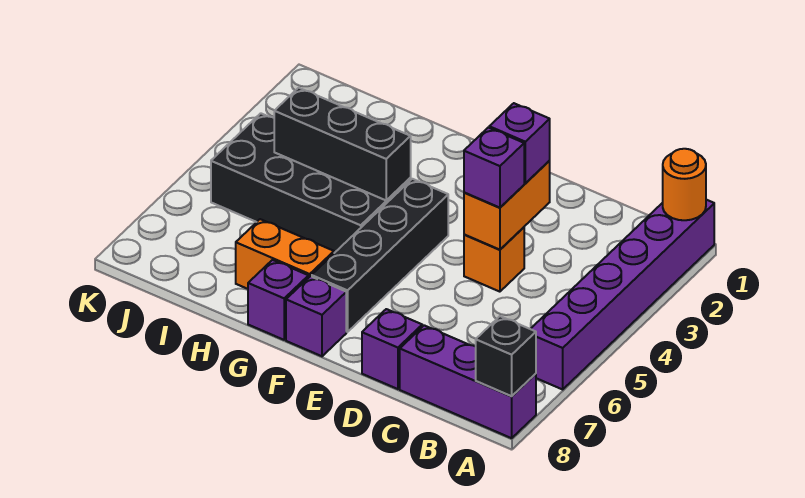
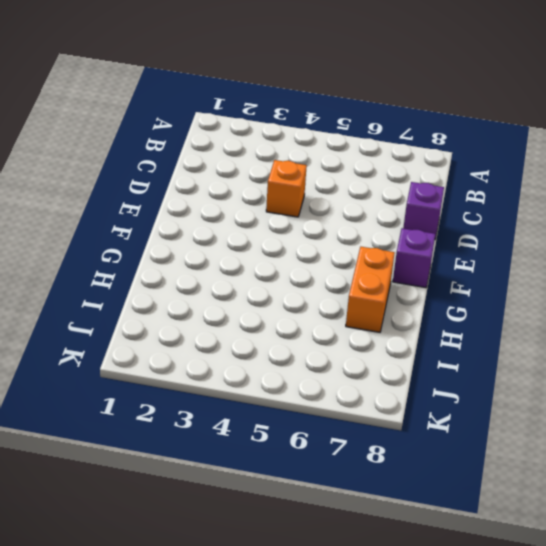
none -> purple 1x6 brick [531,200,714,389]
none -> purple 1x3 brick [400,325,536,438]
none -> black 1x4 brick [312,179,448,332]

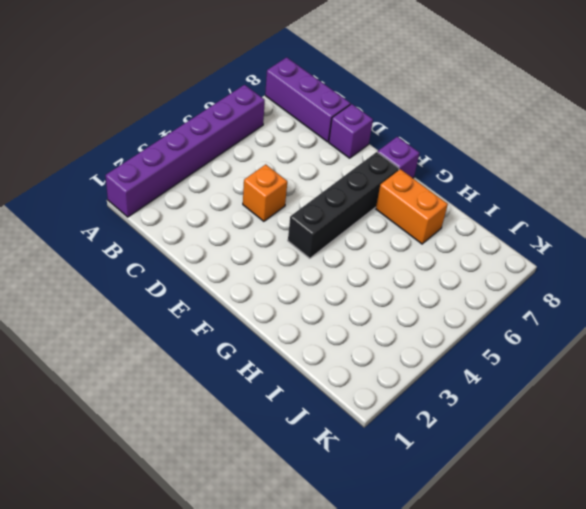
none -> black 2x4 brick [211,113,411,253]
none -> purple 1x1 brick [248,260,309,340]
none -> orange 1x1 round brick [663,149,706,220]

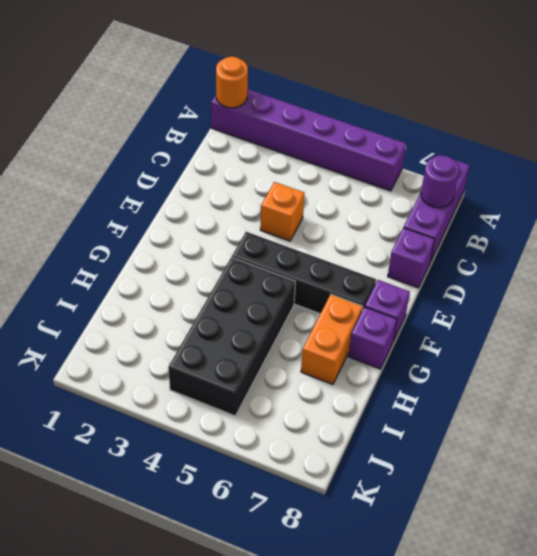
purple 1x1 round brick [421,155,459,208] -> none
none -> black 1x1 brick [476,316,536,396]
none -> orange 1x2 brick [464,161,550,250]
none -> black 1x3 brick [274,88,411,200]

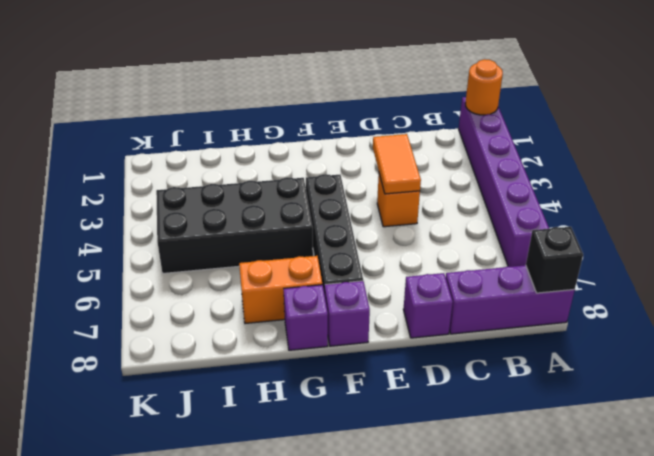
orange 1x2 tile [373,134,421,194] -> orange 1x2 brick [464,161,550,250]
none -> black 1x3 brick [274,88,411,200]
none -> purple 1x1 brick [489,103,550,183]
none -> purple 1x1 brick [464,128,524,208]

